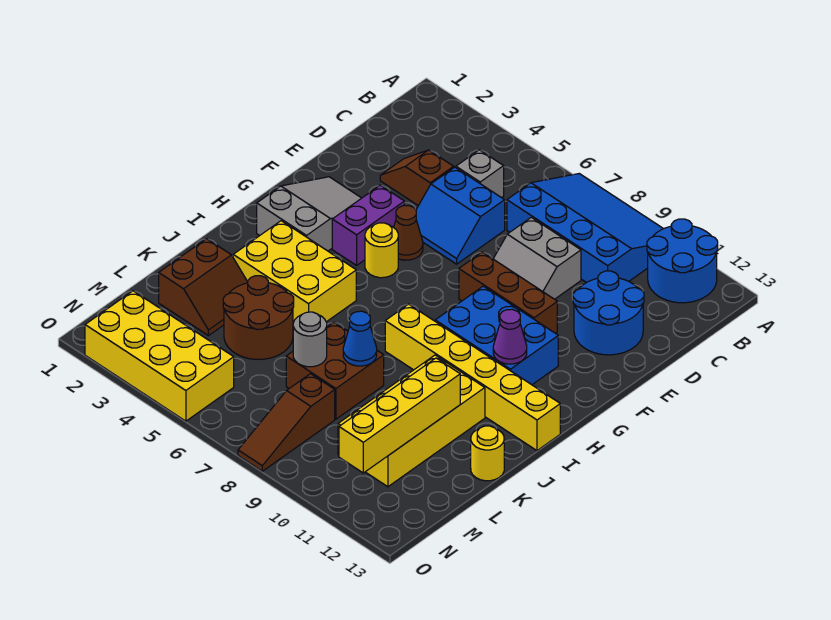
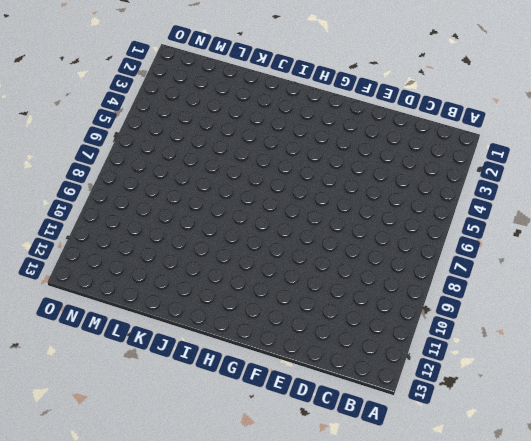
none -> blue 3x4 slope [507,174,663,283]
none -> blue 2x2 round brick [647,219,718,303]
none -> grey 1x1 brick [456,150,504,198]

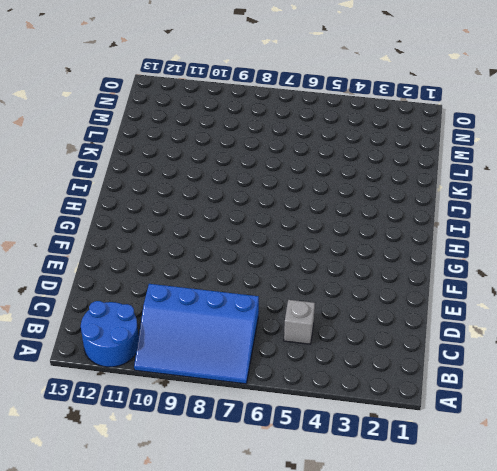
none -> brown 1x2 slope [380,150,454,206]
none -> blue 2x2 slope [416,167,505,264]
none -> grey 2x2 slope [493,217,581,299]

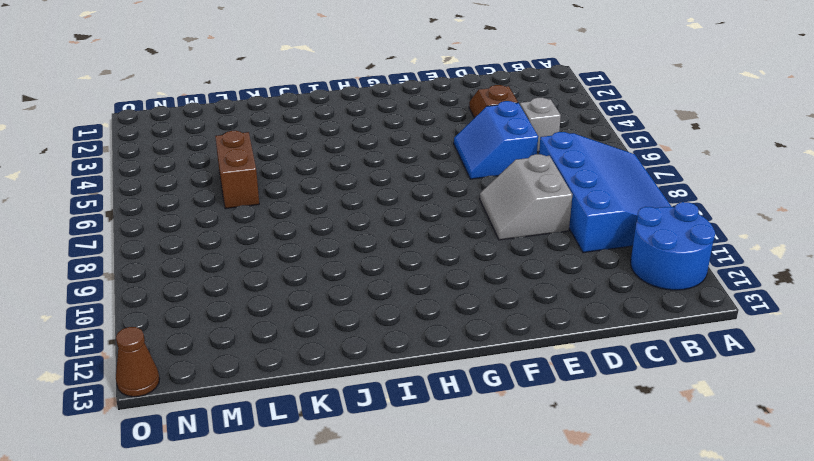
brown 1x2 brick [215,131,259,209] -> brown 2x2 round brick [223,276,294,360]
brown 1x1 cone [116,327,159,397] -> brown 1x1 cone moved to [394,206,423,260]
none -> blue 2x2 round brick [573,271,644,355]
none -> grey 2x3 slope [257,177,361,251]
none -> purple 1x2 brick [332,185,404,265]

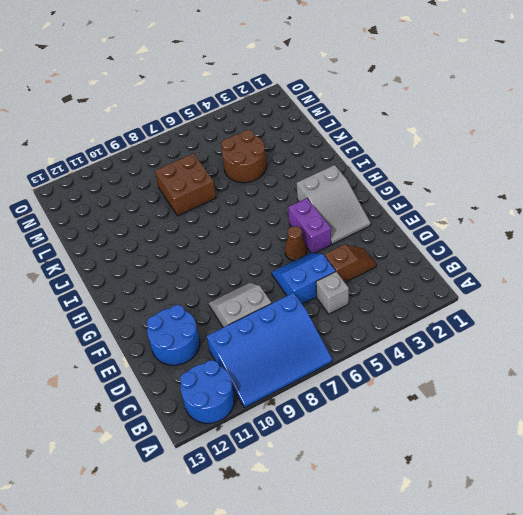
none -> brown 1x3 brick [459,252,557,333]
none -> yellow 1x1 round brick [365,223,398,278]
none -> blue 2x3 brick [435,286,558,385]

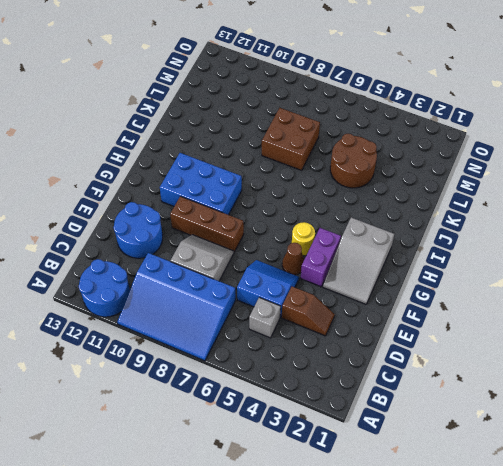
none -> yellow 2x3 brick [233,221,356,323]
none -> yellow 1x6 brick [385,304,560,451]
none -> yellow 2x4 brick [338,355,485,487]

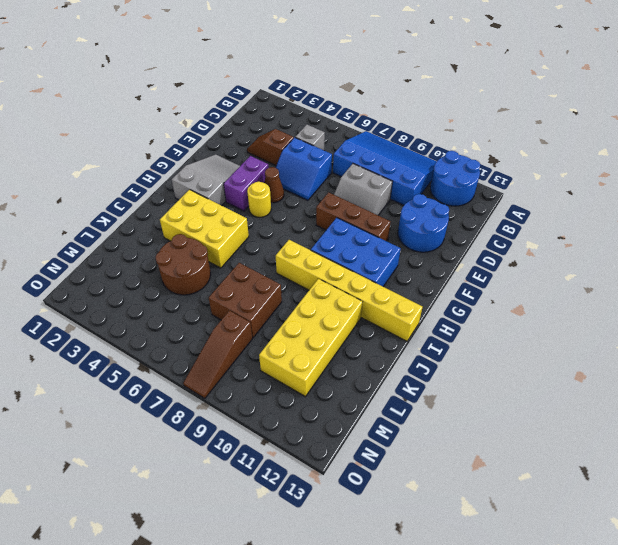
none -> brown 2x2 slope [159,239,248,336]
none -> yellow 1x1 round brick [471,426,504,481]
none -> yellow 2x4 brick [85,291,234,421]

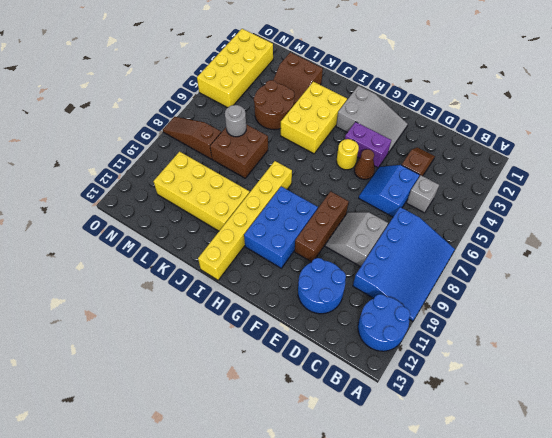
none -> yellow 1x1 round brick [471,426,504,481]
none -> purple 1x1 cone [493,309,527,364]
none -> blue 1x1 cone [343,311,377,366]

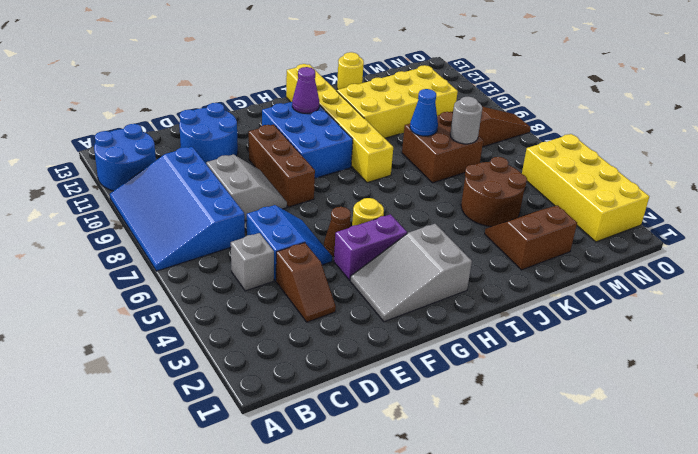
none -> yellow 2x3 brick [233,221,356,323]
none -> yellow 1x4 brick [339,358,460,473]

